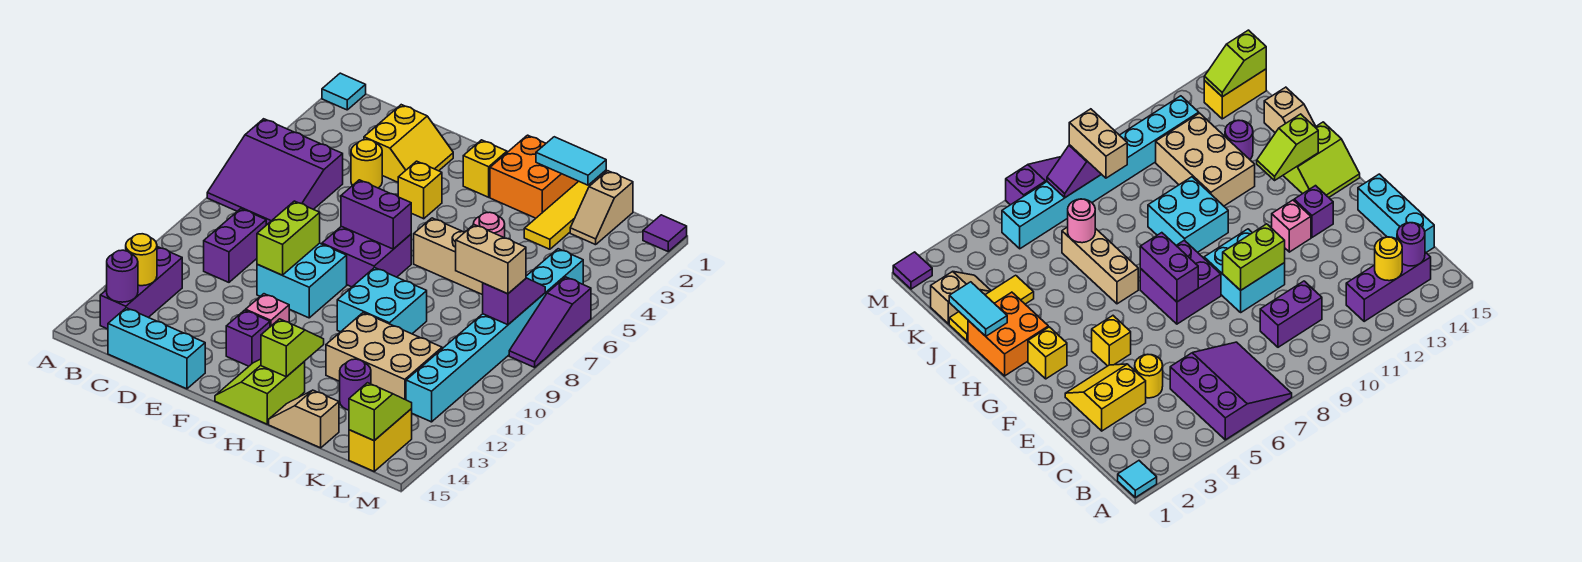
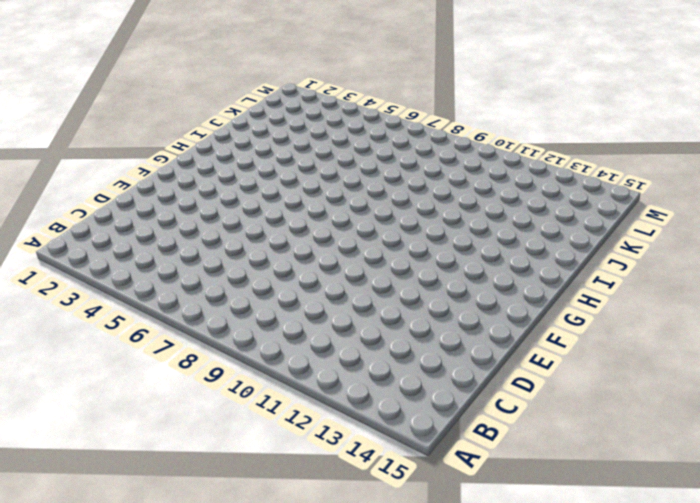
none -> cyan 1x1 tile [322,73,366,110]
none -> purple 3x3 slope [207,119,343,224]
none -> purple 1x3 brick [100,247,182,329]
none -> purple 1x2 brick [204,209,266,282]

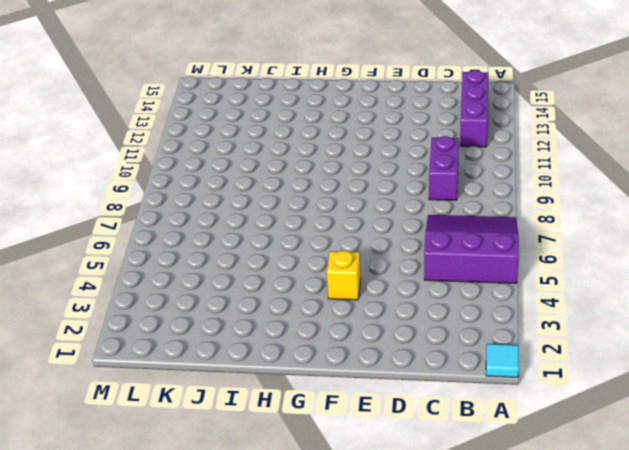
none -> cyan 1x3 brick [108,308,205,389]
none -> yellow 2x2 slope [364,105,453,182]
none -> yellow 1x1 round brick [351,140,382,188]
none -> cyan 2x2 brick [257,243,347,318]

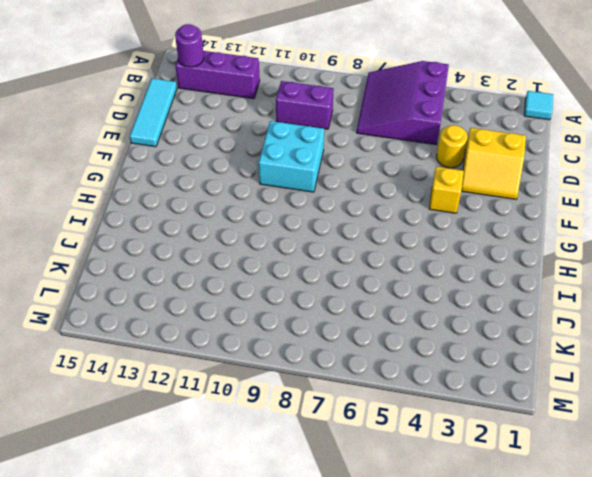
cyan 1x3 tile [130,78,177,147] -> cyan 1x3 brick [108,308,205,389]
none -> purple 2x2 brick [322,226,411,287]
none -> pink 1x1 brick [246,294,289,327]
none -> purple 1x1 brick [226,310,270,366]
none -> yellow 1x1 brick [463,140,507,197]

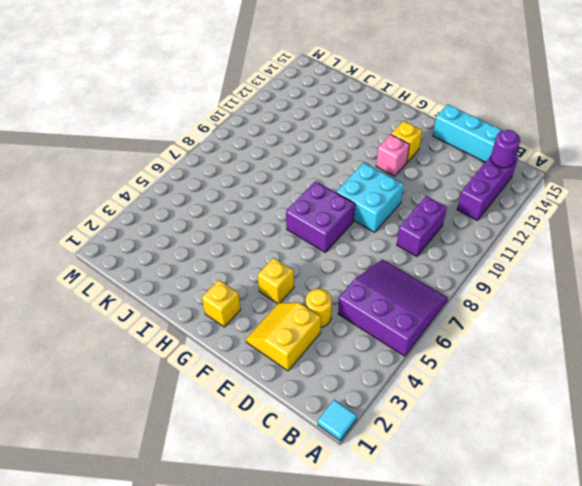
yellow 1x1 brick [391,121,422,162] -> purple 1x1 brick [226,310,270,366]
none -> lime 2x2 slope [215,359,305,424]
none -> orange 2x2 brick [490,135,578,218]
none -> tan 1x3 brick [414,218,483,295]
none -> cyan 2x2 brick [337,268,427,334]

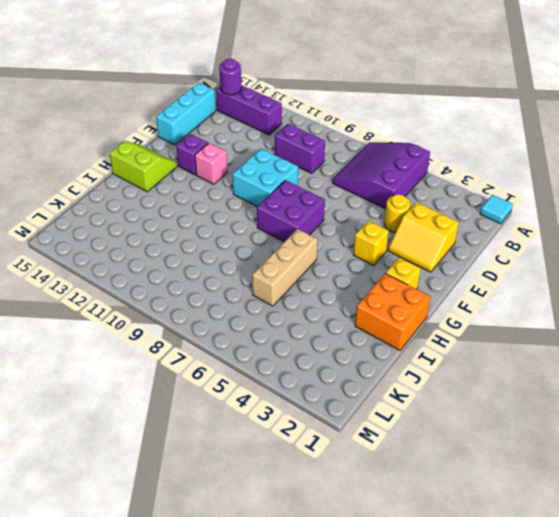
none -> cyan 2x2 brick [337,268,427,334]
none -> tan 2x3 brick [326,313,442,400]
none -> tan 1x2 slope [269,390,339,448]
none -> yellow 1x3 tile [524,181,592,249]

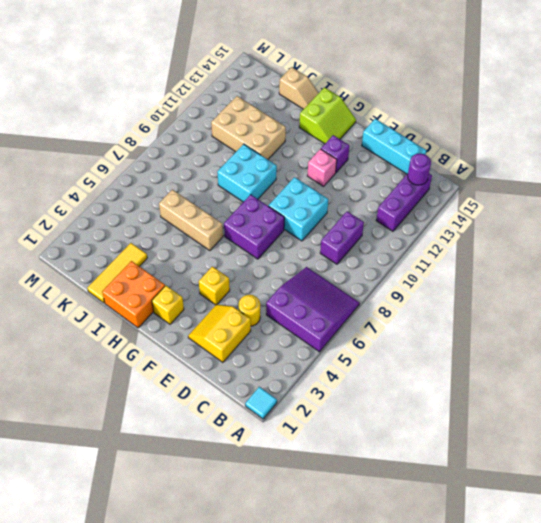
none -> purple 1x1 round brick [340,359,371,410]
none -> tan 1x2 slope [570,171,633,245]
none -> cyan 1x8 brick [406,249,583,422]
none -> yellow 1x2 brick [349,409,412,471]

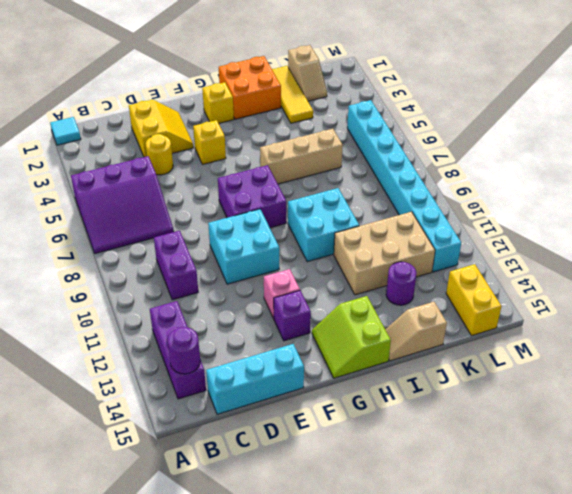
none -> purple 1x1 tile [643,215,687,251]
none -> purple 1x3 slope [509,277,591,367]
none -> yellow 1x1 round brick [126,234,157,286]
none -> lime 1x2 brick [257,201,320,275]

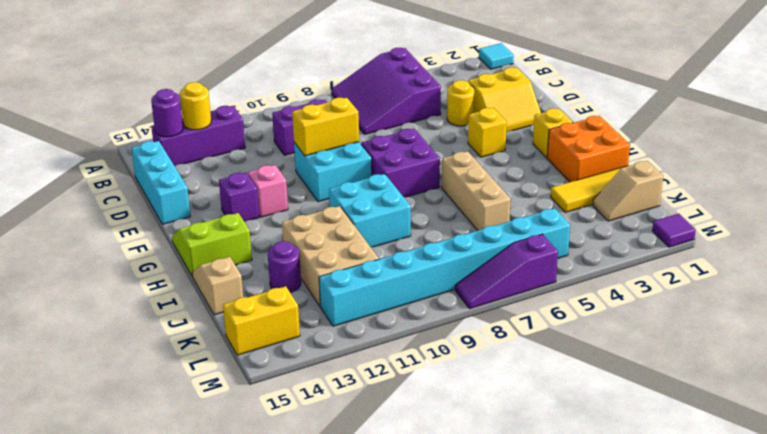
yellow 1x2 brick [292,98,359,156] -> lime 1x2 brick [257,201,320,275]
none -> purple 1x2 brick [341,180,411,249]
none -> lime 1x2 slope [261,319,324,377]
none -> cyan 1x2 tile [536,137,606,185]
none -> pink 1x1 round brick [473,212,505,238]

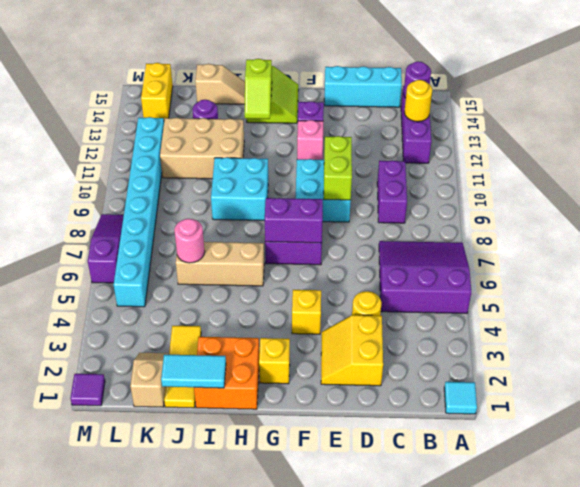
none -> purple 1x2 slope [483,278,545,325]
none -> lime 1x2 slope [349,383,412,441]
none -> tan 1x2 brick [456,225,526,294]

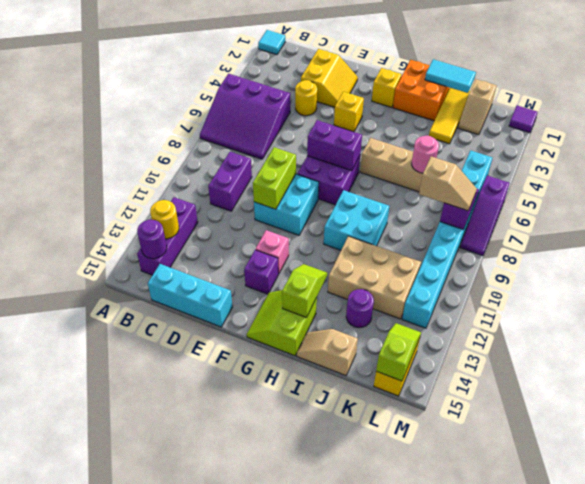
tan 1x2 slope [419,156,477,211] -> tan 1x2 brick [456,225,526,294]

